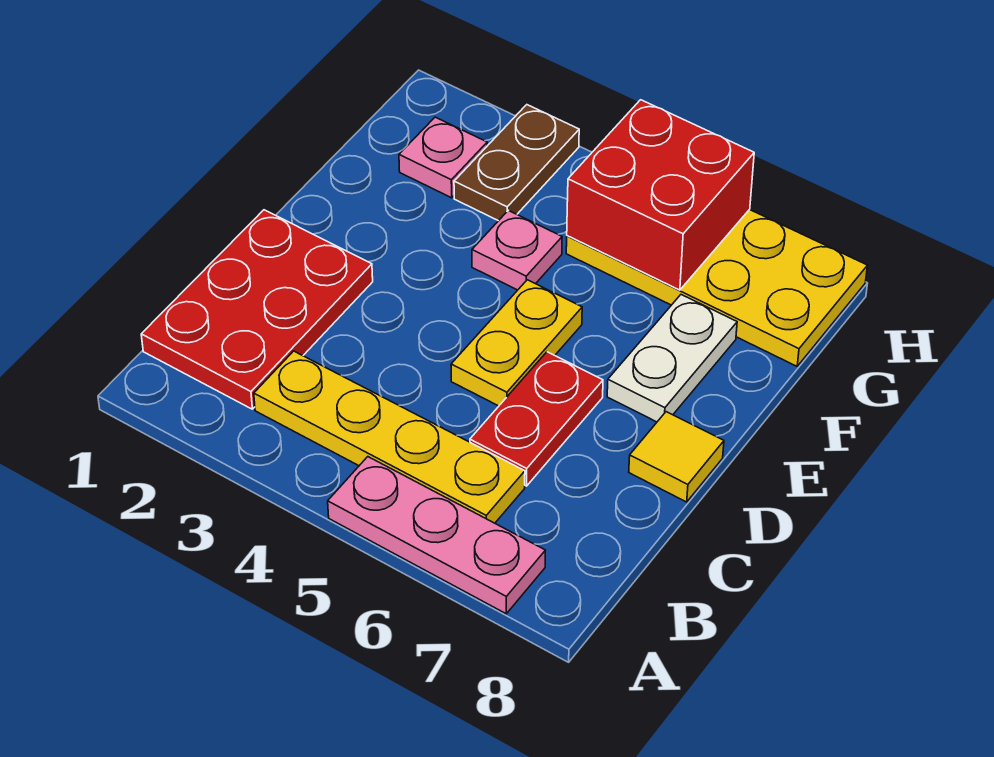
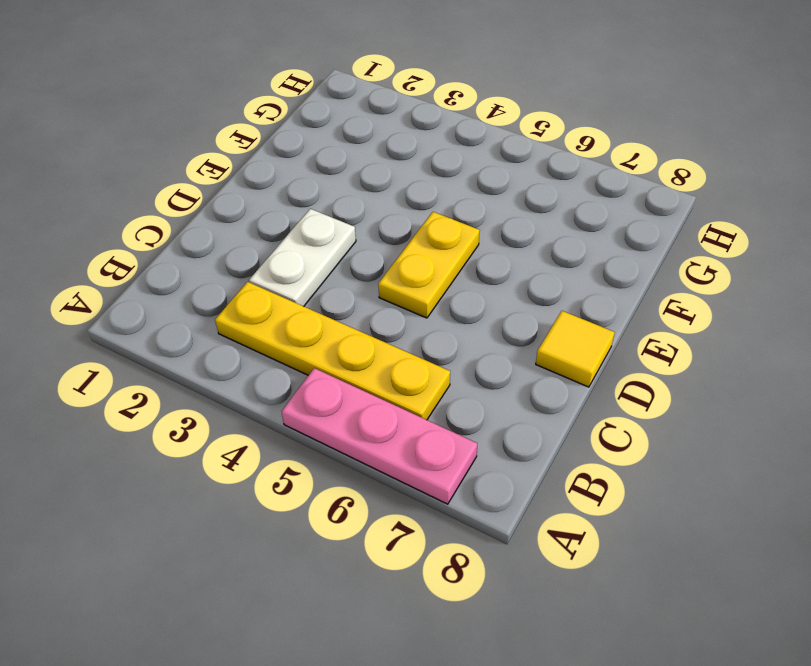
white 1x2 plate [249,209,356,306] -> white 1x2 plate moved to [607,295,737,422]
none -> red 2x3 plate [141,210,373,409]
none -> red 1x2 plate [470,352,603,486]
none -> pink 1x1 plate [472,210,562,290]

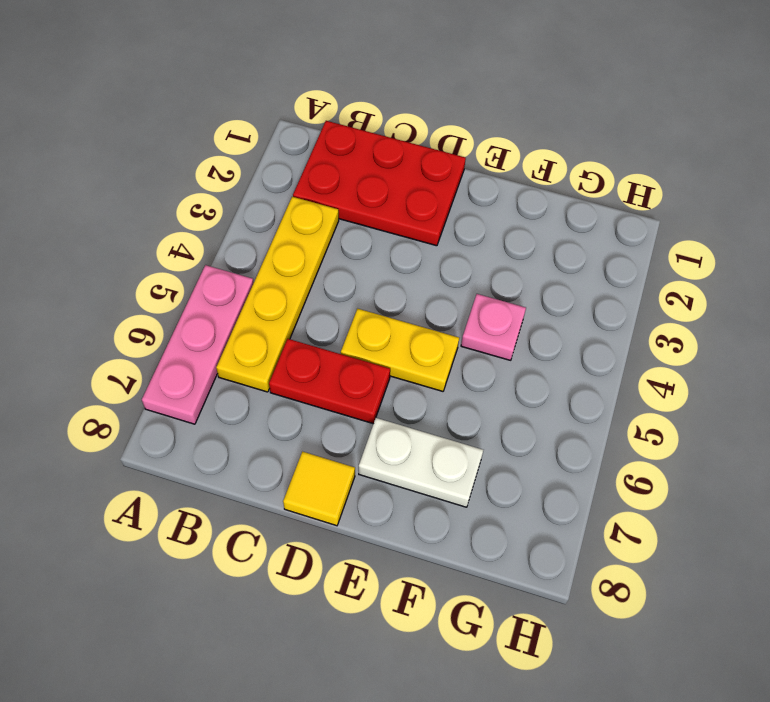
none -> pink 1x1 plate [399,117,487,198]
none -> brown 1x2 plate [454,105,579,221]
none -> yellow 2x4 plate [566,209,867,366]

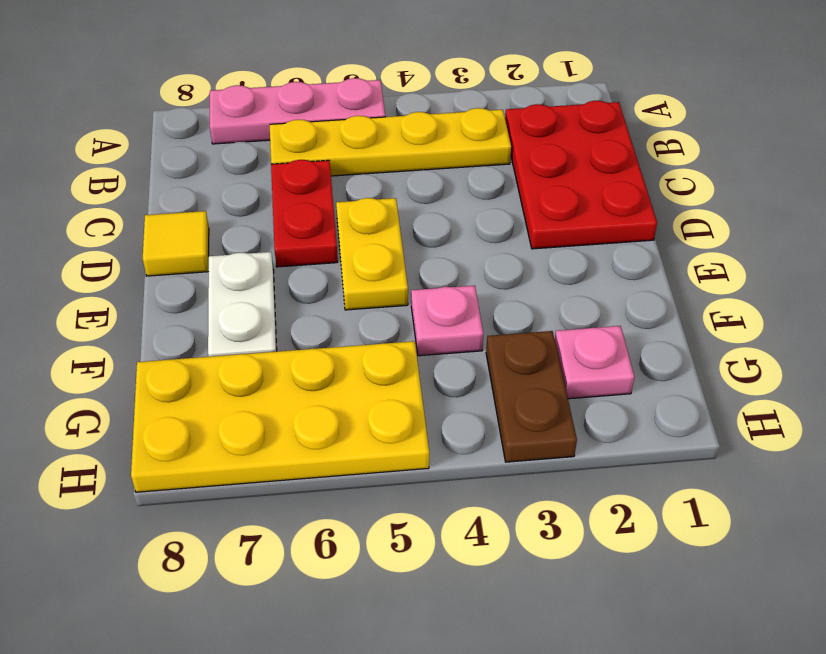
none -> red 2x2 brick [567,100,754,290]

